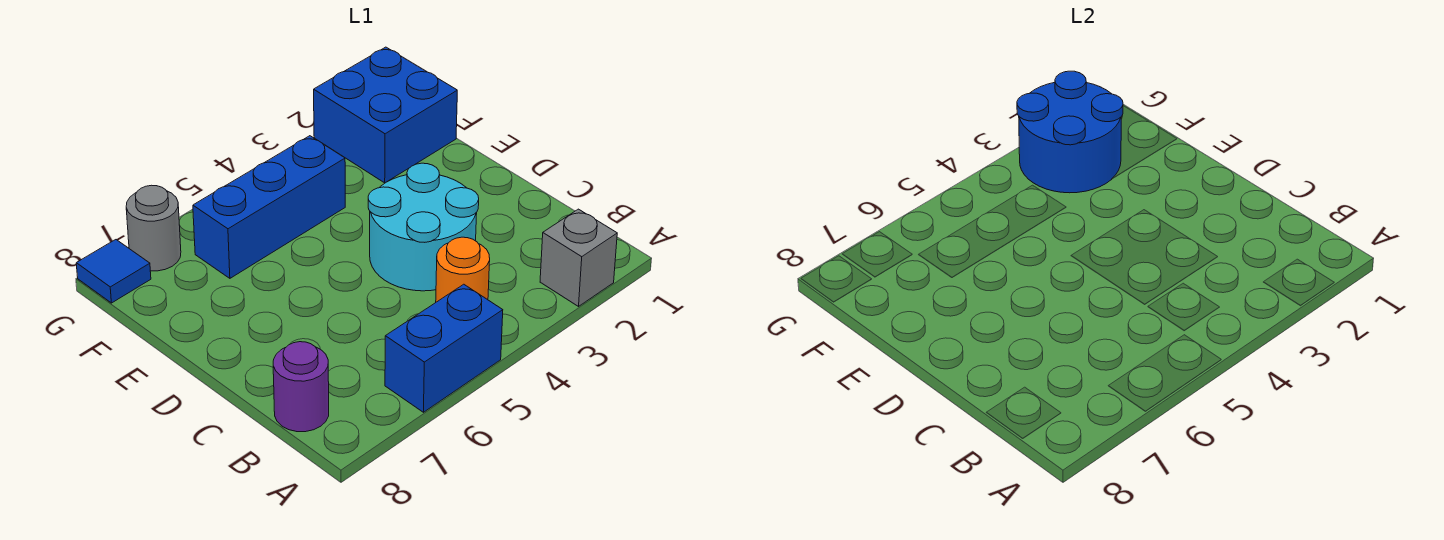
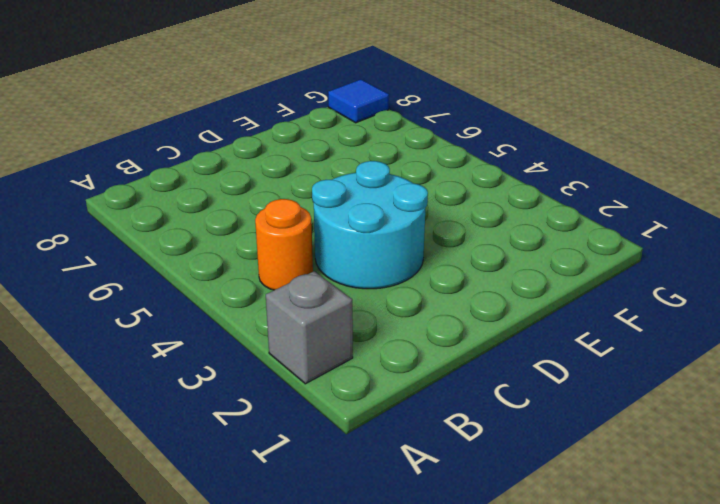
none -> blue 1x2 brick [385,284,503,412]
none -> purple 1x1 round brick [273,342,329,432]

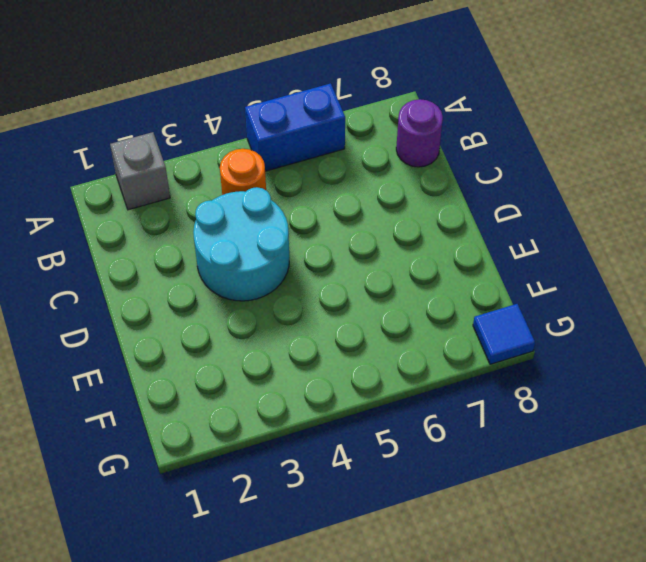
none -> blue 2x2 brick [314,47,457,183]
none -> blue 1x3 brick [193,136,345,278]

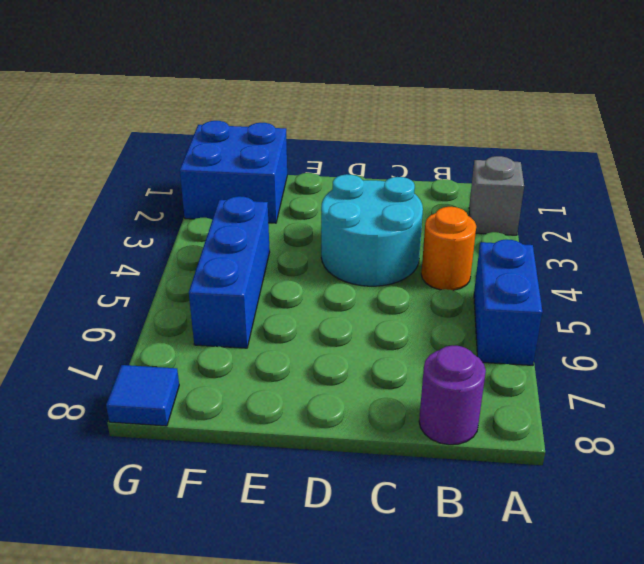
none -> grey 1x1 round brick [126,185,181,271]
none -> blue 2x2 round brick [1017,71,1123,193]

